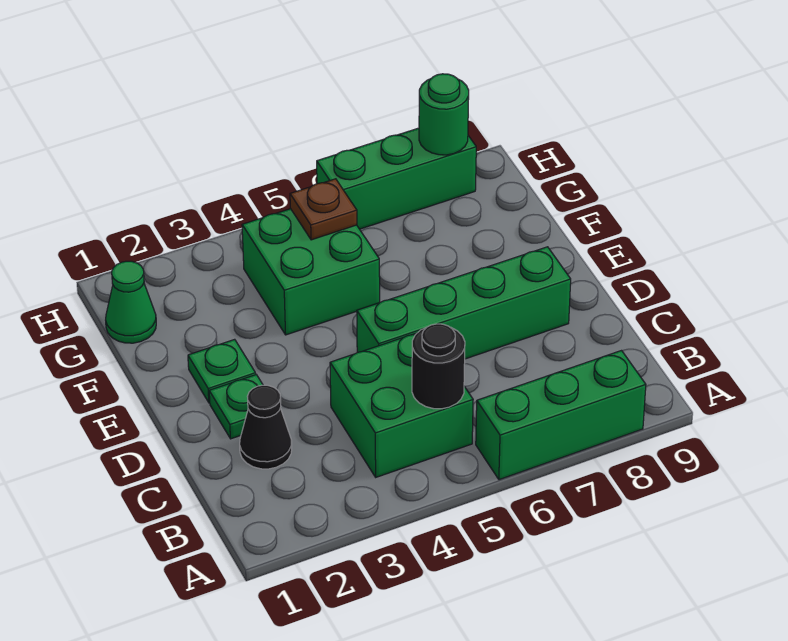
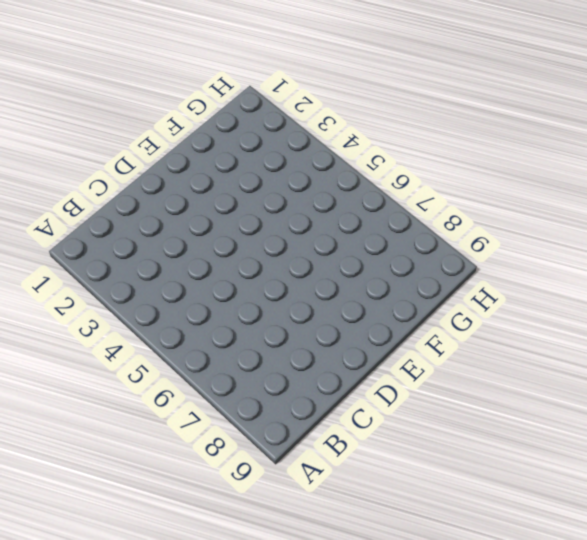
none -> green 1x3 brick [476,351,646,480]
none -> green 2x2 brick [330,333,473,477]
none -> black 1x1 cone [240,385,292,469]

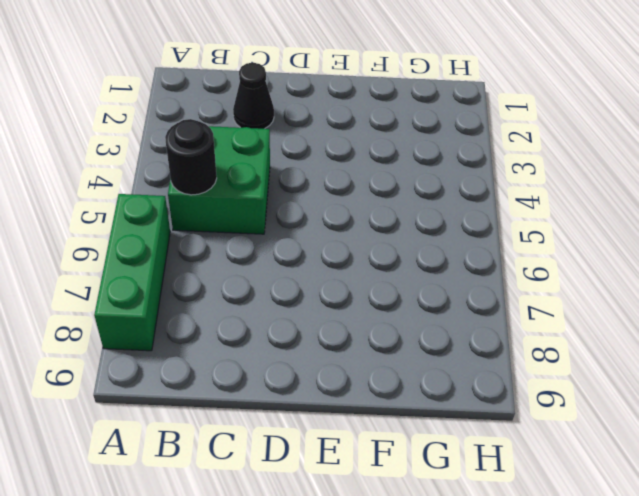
none -> green 1x1 plate [209,375,263,439]
none -> green 1x4 brick [357,247,571,359]
none -> green 1x1 plate [188,339,256,403]

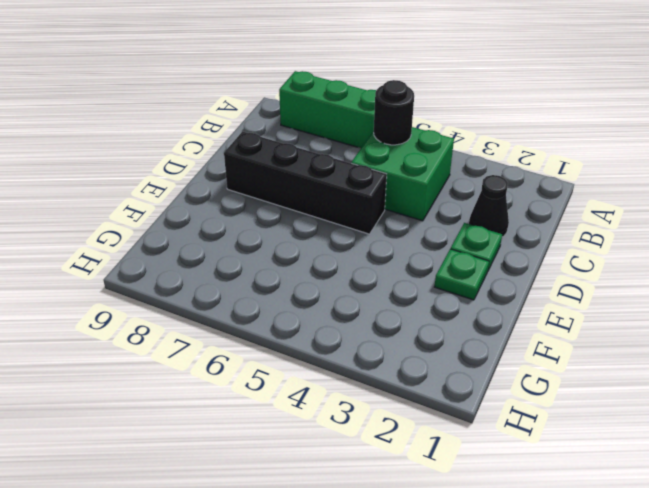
black 1x4 brick [224,132,387,234] -> green 1x4 brick [357,247,571,359]
none -> green 2x2 brick [242,209,380,335]
none -> green 1x1 cone [106,261,156,343]
none -> green 1x3 brick [317,128,476,229]

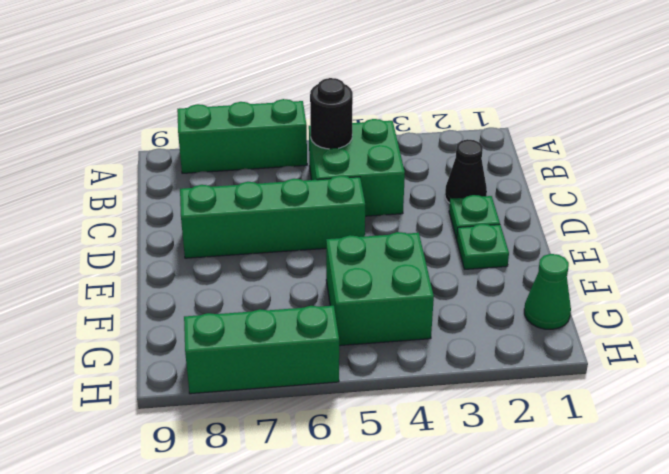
none -> brown 1x1 plate [290,179,357,240]
none -> green 1x1 round brick [419,74,469,155]

